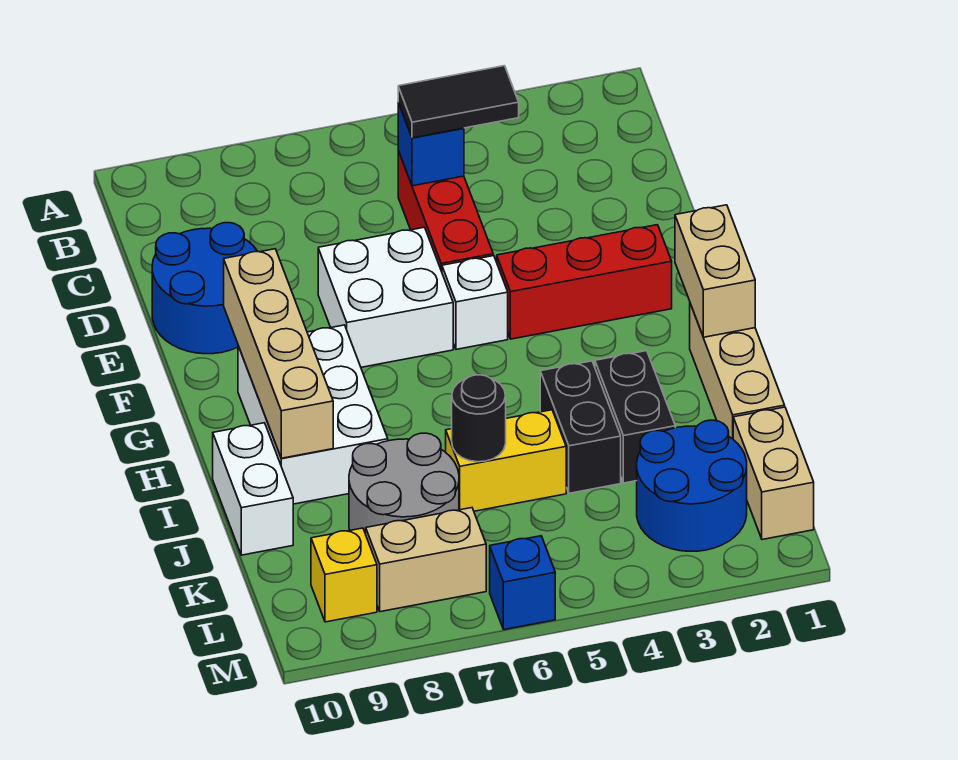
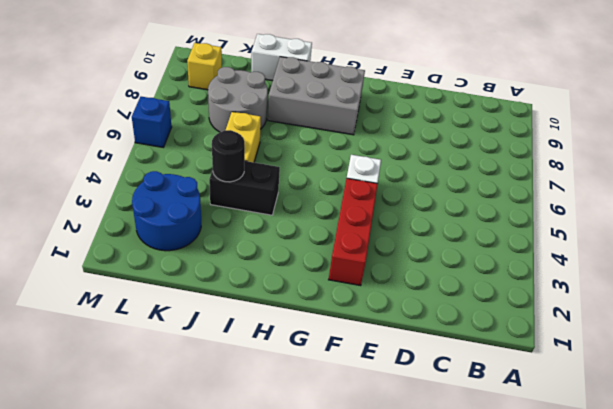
grey 2x3 brick [268,57,365,135] -> white 2x3 brick [238,325,388,504]
black 1x1 round brick [212,130,245,182] -> black 1x1 round brick moved to [452,375,506,462]
none -> red 1x3 brick [398,151,493,272]
none -> blue 2x2 round brick [152,223,258,354]
none -> white 2x2 brick [318,227,453,367]

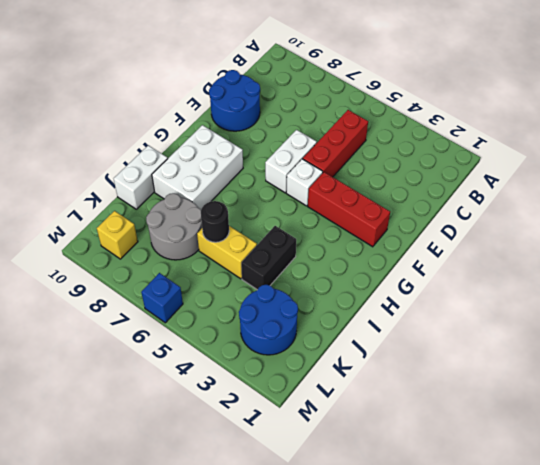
white 1x2 brick [265,130,317,193] -> white 2x2 brick [318,227,453,367]
none -> tan 1x3 brick [690,304,785,439]
none -> black 1x2 brick [595,351,675,483]
none -> tan 1x2 brick [733,407,814,540]

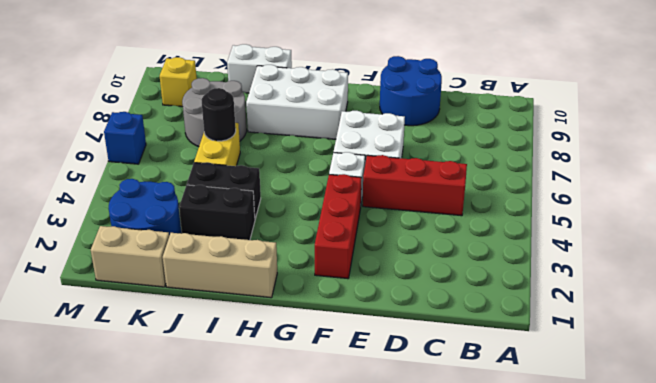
none -> tan 1x2 brick [366,508,486,612]
none -> blue 1x1 brick [398,103,464,186]
none -> tan 1x4 brick [224,249,333,458]

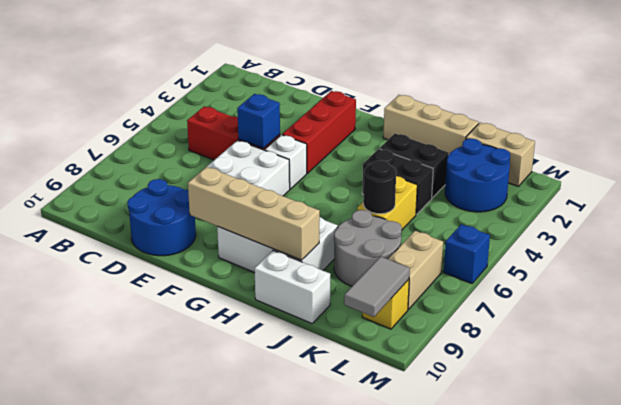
blue 1x1 brick [237,94,280,148] -> blue 1x1 brick moved to [398,103,464,186]
grey 1x2 tile [344,257,410,317] -> none
none -> tan 1x2 brick [675,205,755,337]
none -> black 1x2 tile [398,66,519,138]

